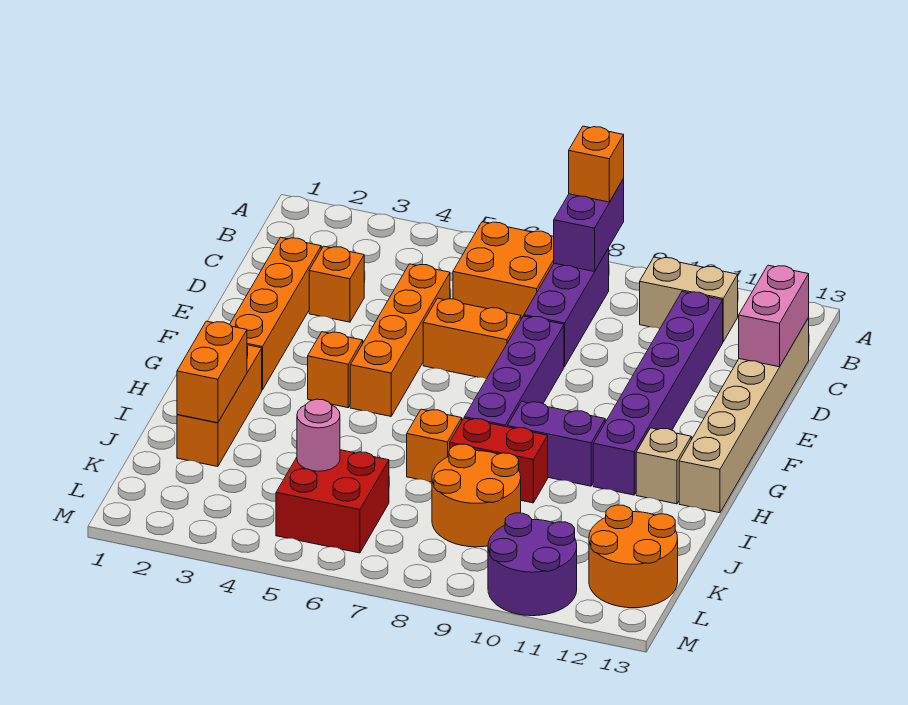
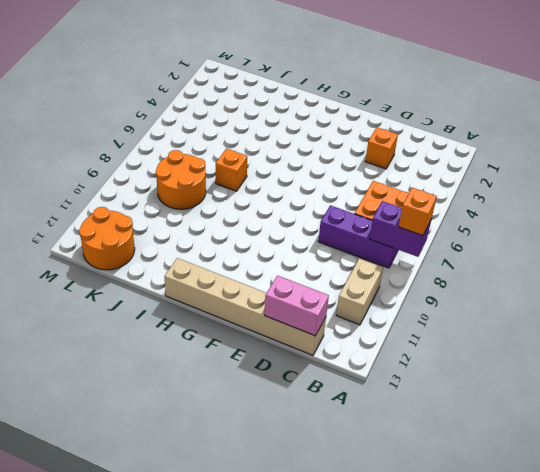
none -> purple 1x6 brick [593,292,723,495]
none -> orange 1x4 brick [230,237,321,390]
none -> orange 1x4 brick [350,264,450,416]

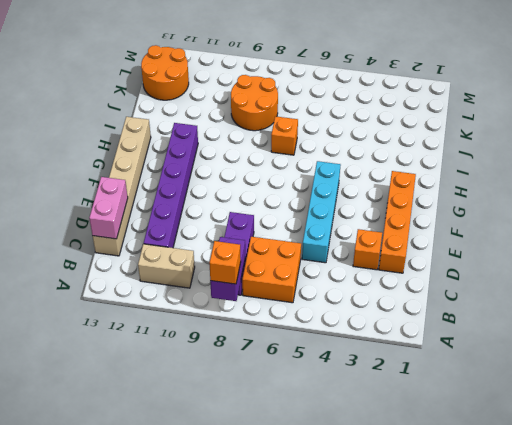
cyan 1x4 brick [302,161,340,263] -> orange 1x4 brick [350,264,450,416]
none -> orange 1x2 brick [423,298,521,379]
none -> purple 1x4 brick [464,316,564,427]
none -> orange 1x1 brick [308,332,363,408]

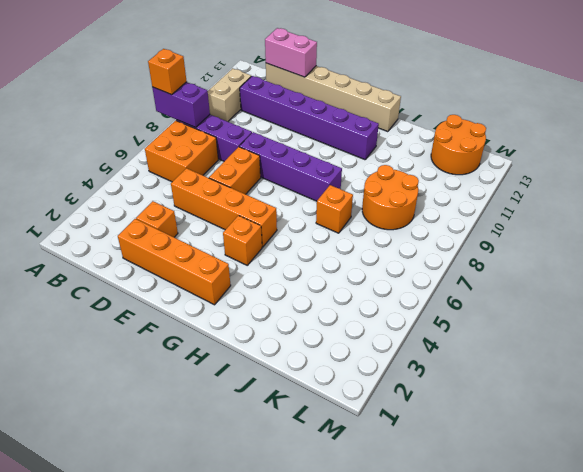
none -> orange 1x3 brick [177,345,262,467]
none -> purple 1x2 brick [507,402,605,486]
none -> tan 1x1 brick [636,428,691,504]

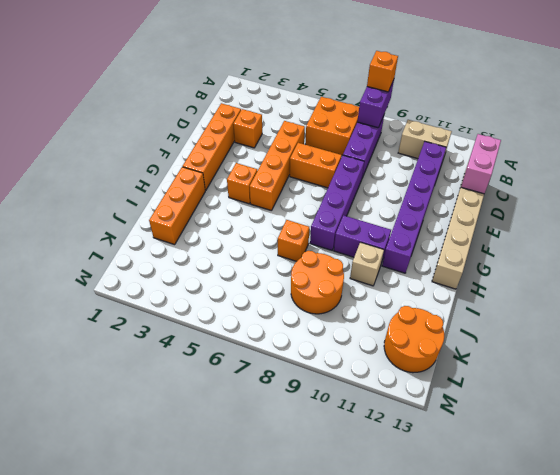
tan 1x1 brick [350,242,384,286] -> tan 1x1 brick moved to [636,428,691,504]
none -> red 1x2 brick [450,418,548,503]
none -> red 2x2 brick [276,450,389,553]
none -> purple 2x2 round brick [488,513,577,616]

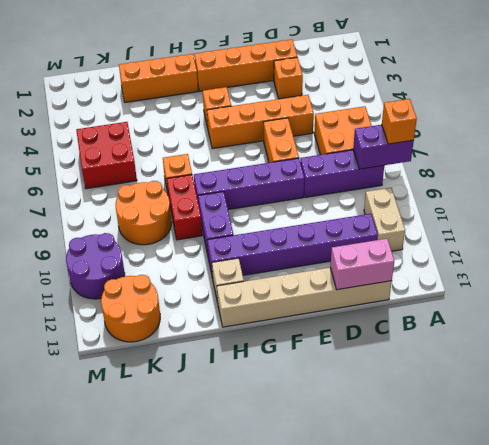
none -> orange 1x2 brick [177,321,247,423]
none -> pink 1x1 round brick [297,399,340,471]

